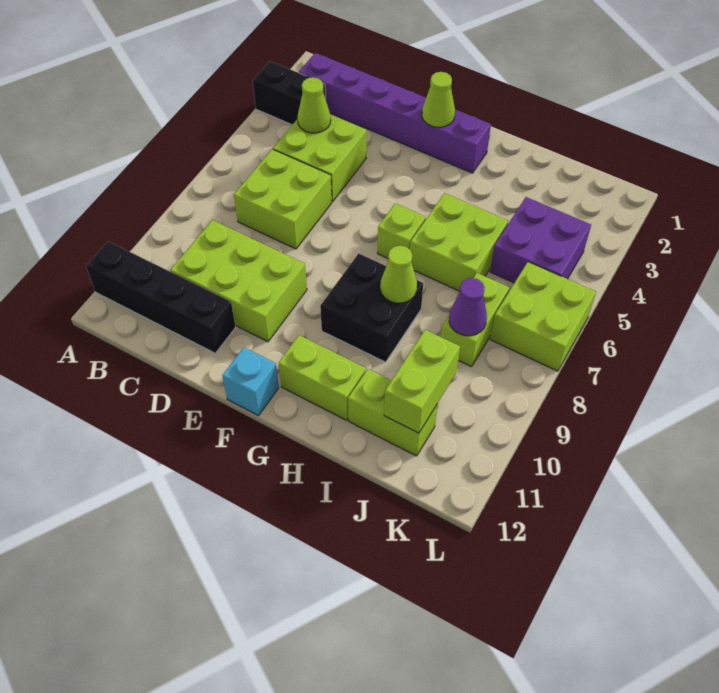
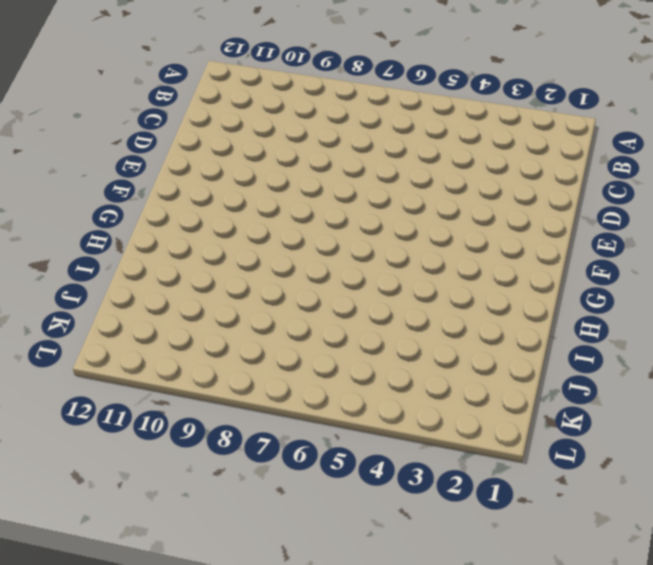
none -> black 1x2 brick [253,61,326,125]
none -> black 1x4 brick [86,241,236,353]
none -> purple 1x6 brick [299,53,491,173]

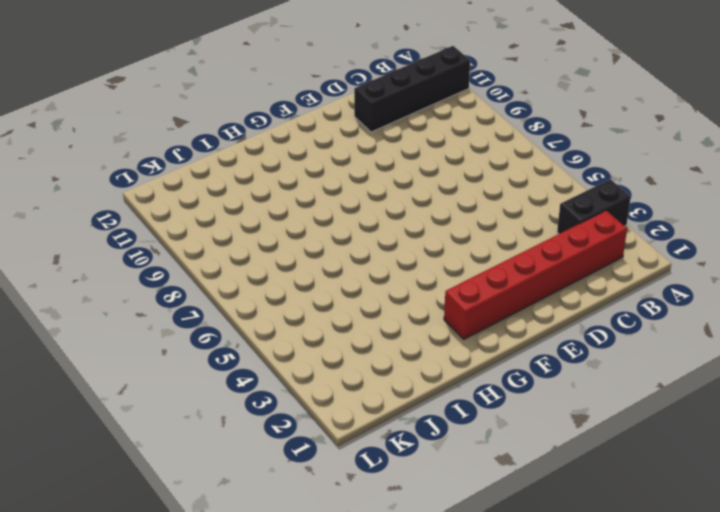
red 1x6 brick [444,210,627,339] -> purple 1x6 brick [299,53,491,173]
none -> lime 2x2 brick [273,114,367,201]
none -> lime 2x2 brick [234,149,332,249]
none -> lime 2x3 brick [170,220,307,342]

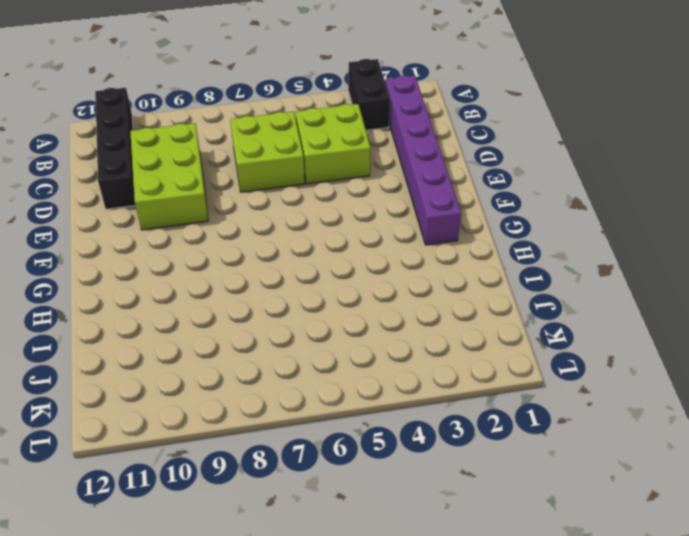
none -> cyan 1x1 brick [222,347,279,416]
none -> lime 1x1 brick [377,203,426,258]
none -> black 2x2 brick [320,253,423,362]

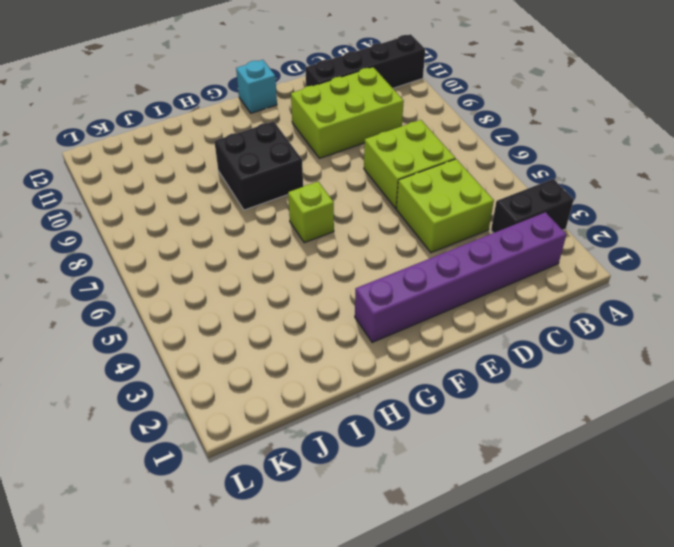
none -> lime 1x2 brick [279,335,366,420]
none -> lime 2x2 brick [410,193,508,291]
none -> lime 1x2 brick [348,369,438,456]

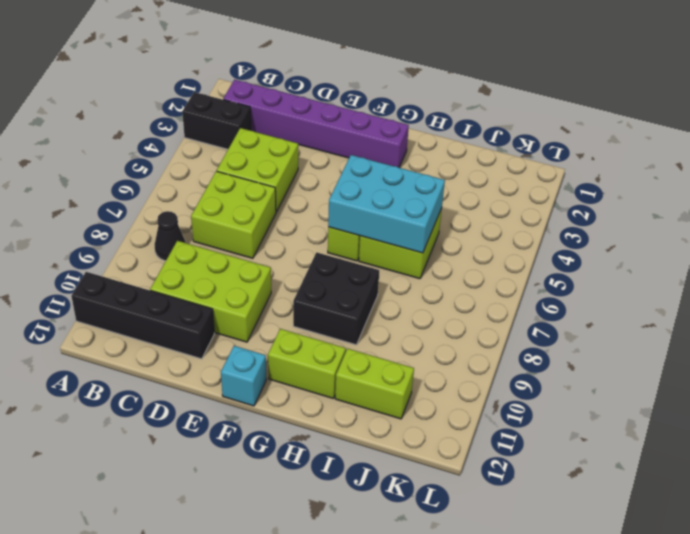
black 1x1 cone [154,211,186,261] -> none
cyan 2x3 brick [328,155,445,253] -> none
none -> purple 2x2 brick [490,197,591,283]
none -> lime 1x2 brick [441,273,509,367]
none -> lime 2x2 brick [490,262,596,371]

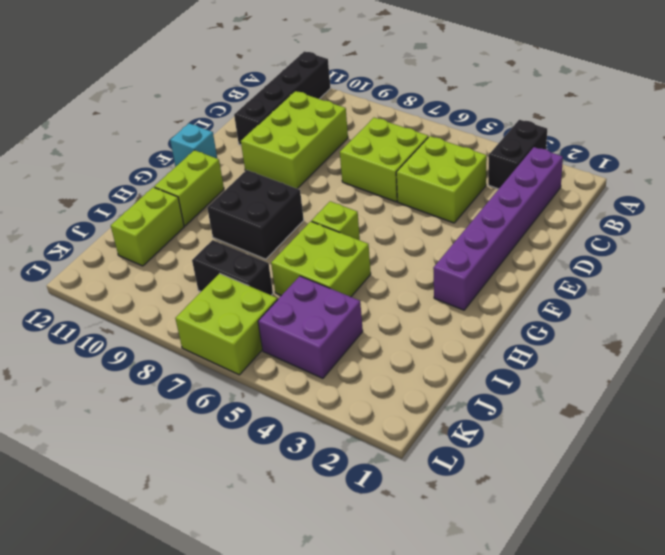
black 1x2 brick [192,240,273,295] -> lime 1x2 brick [441,273,509,367]
none -> lime 1x1 cone [298,77,331,133]
none -> lime 1x1 cone [422,72,455,127]
none -> lime 1x1 cone [380,246,417,303]

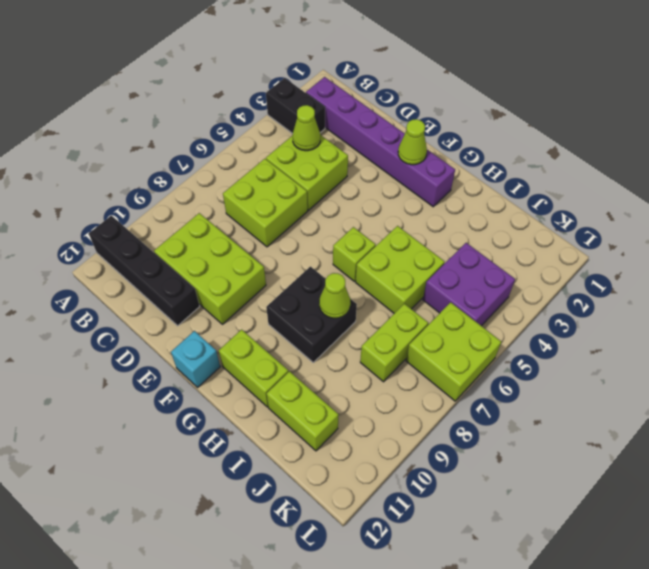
none -> purple 1x1 cone [449,278,487,336]
none -> lime 1x2 brick [384,330,460,433]

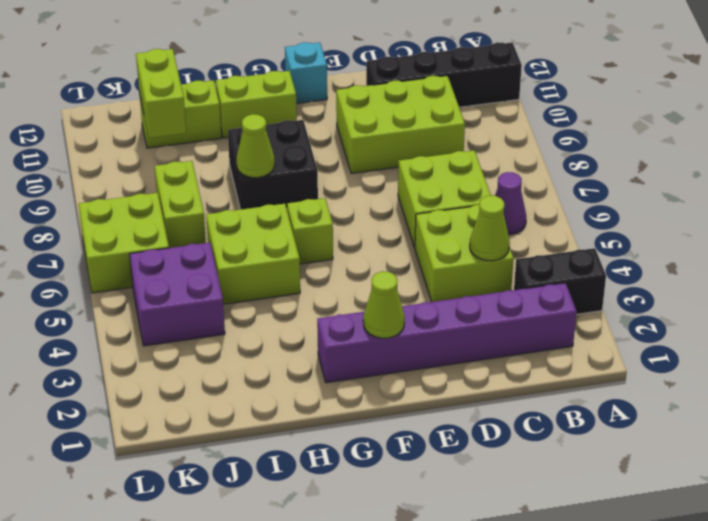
purple 1x1 cone [495,172,526,235] -> purple 1x1 cone moved to [449,278,487,336]

